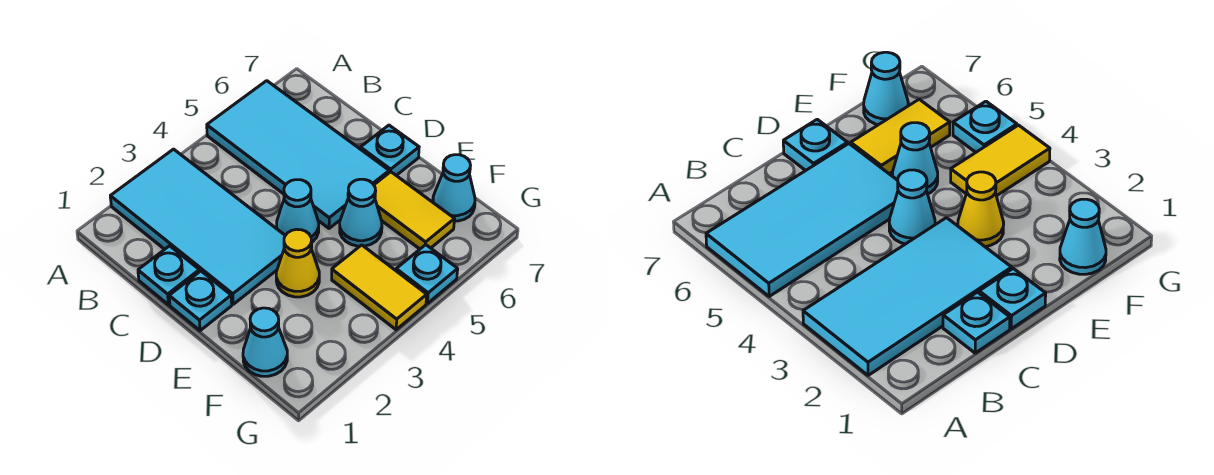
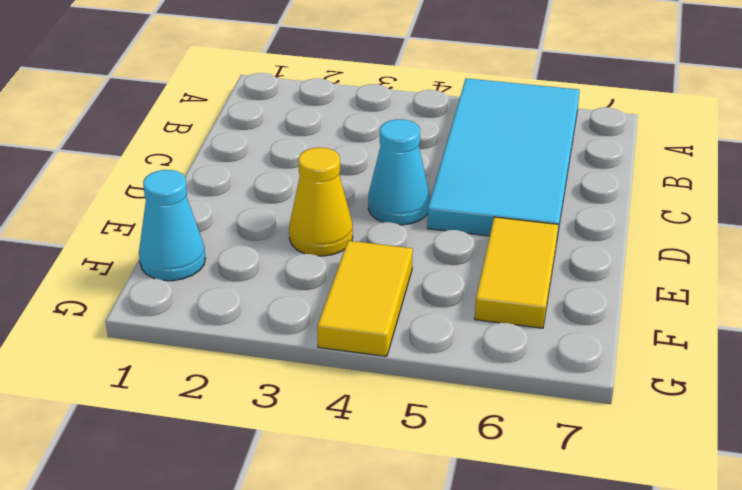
none -> cyan 2x4 tile [110,149,285,304]
none -> cyan 1x1 plate [138,246,200,305]
none -> cyan 1x1 plate [169,271,232,331]

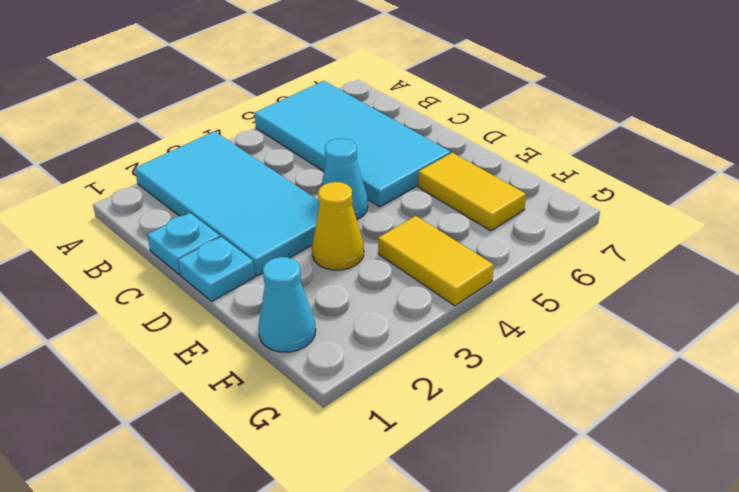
none -> cyan 1x1 plate [360,125,419,175]
none -> cyan 1x1 cone [340,179,382,246]
none -> cyan 1x1 cone [433,155,475,221]

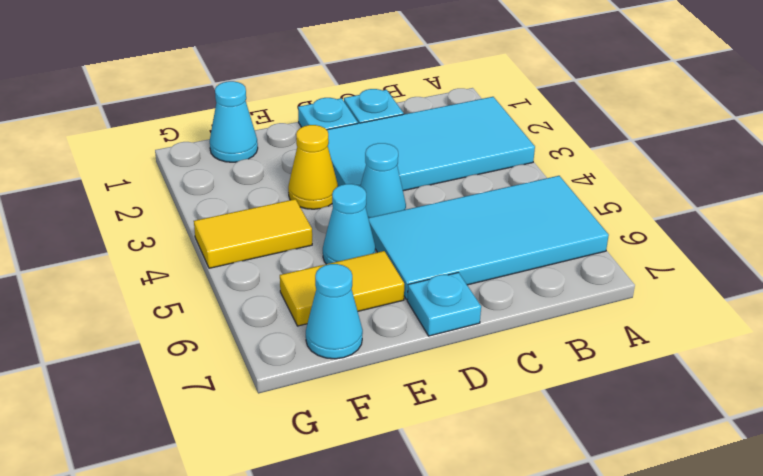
none -> cyan 1x1 plate [396,245,458,303]

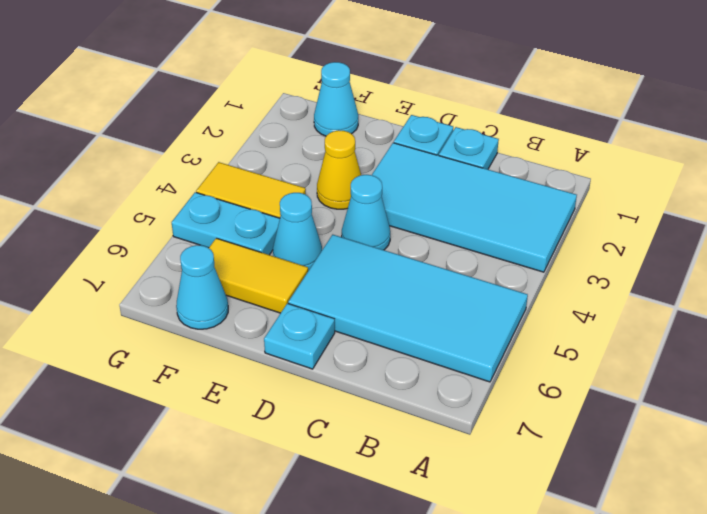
cyan 1x2 plate [172,192,280,255] -> cyan 1x1 plate [396,245,458,303]

